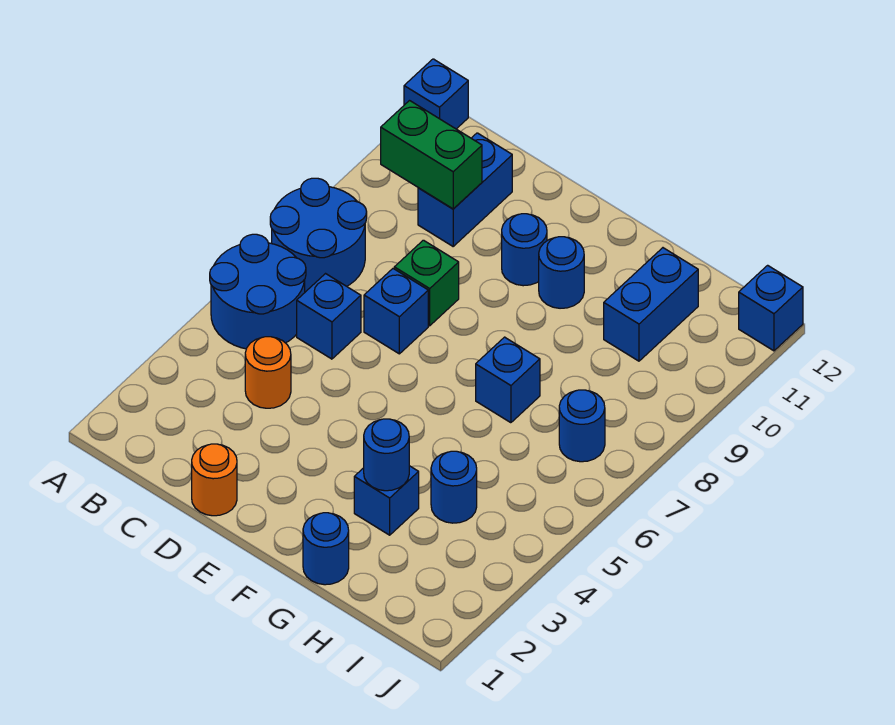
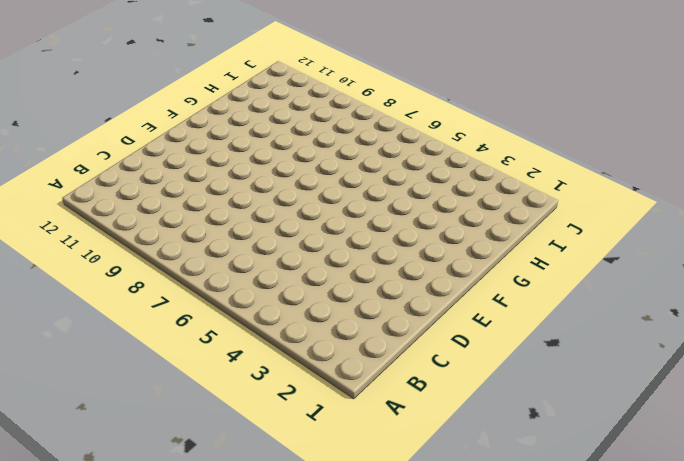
none -> blue 2x2 round brick [210,234,306,349]
none -> blue 2x2 round brick [270,178,367,292]
none -> blue 1x1 brick [404,59,468,129]

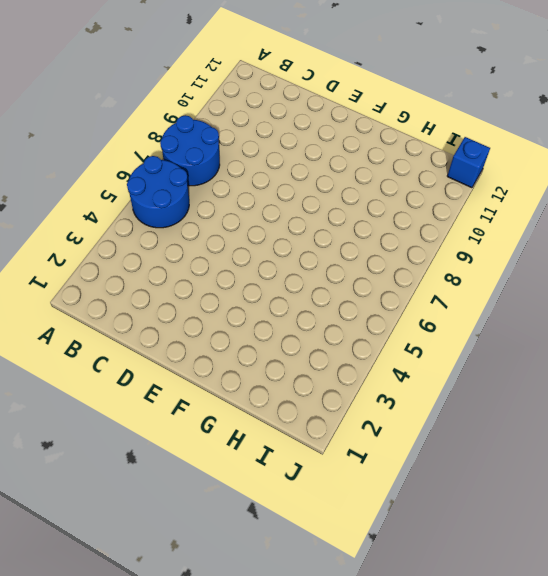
none -> blue 1x1 brick [404,59,468,129]
none -> orange 1x1 round brick [245,337,291,408]
none -> blue 1x1 brick [297,274,361,359]

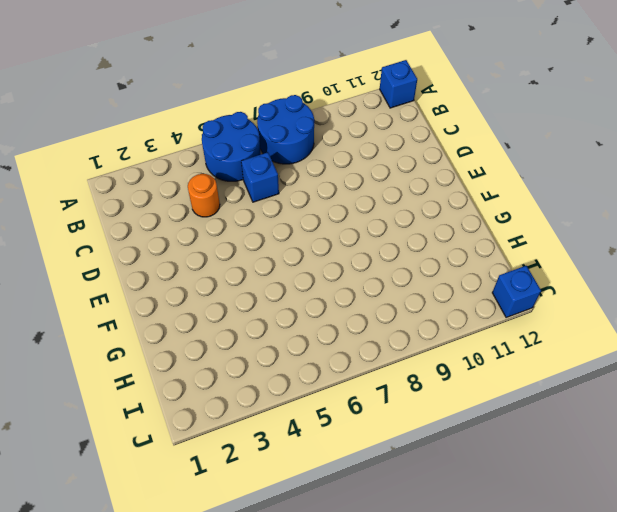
none -> blue 1x2 brick [418,133,512,246]
none -> orange 1x1 round brick [192,444,237,516]
none -> blue 1x1 brick [364,269,428,354]

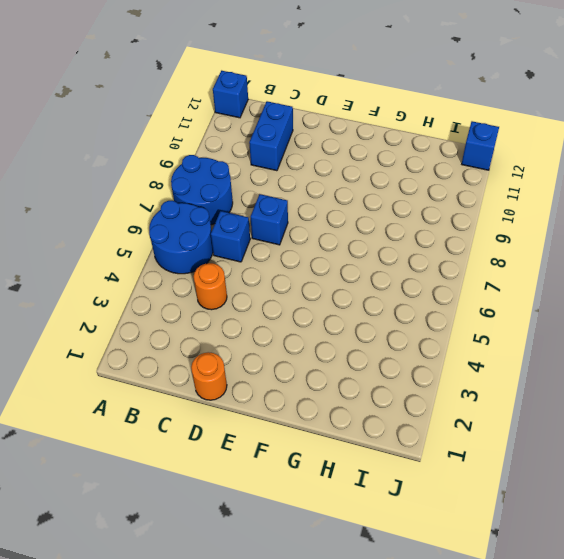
none -> green 1x1 brick [394,240,459,326]
none -> blue 1x1 round brick [502,214,547,286]
none -> blue 1x1 round brick [539,237,584,308]

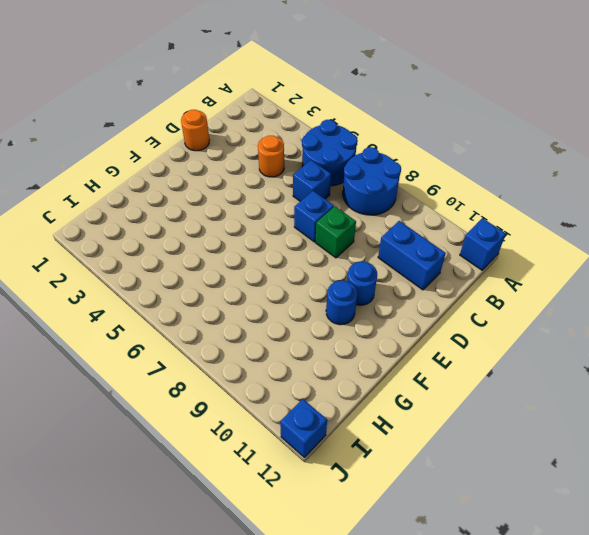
none -> blue 1x1 round brick [303,513,349,585]
none -> blue 1x1 brick [354,466,419,535]
none -> blue 1x1 brick [476,337,540,423]

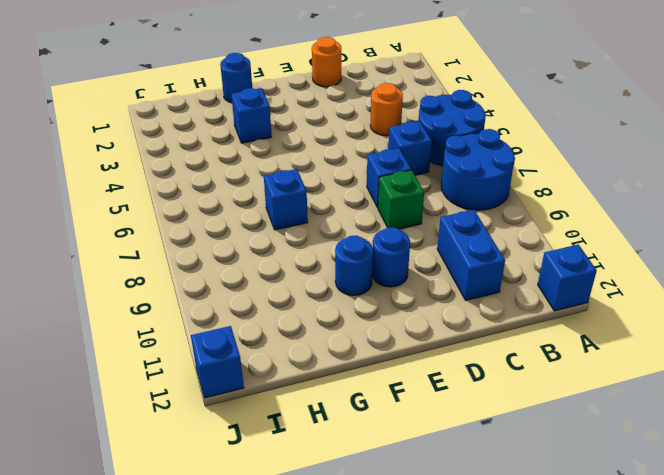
none -> blue 1x1 round brick [431,451,477,523]
none -> blue 1x2 brick [604,248,698,361]
none -> blue 1x1 round brick [559,390,605,462]

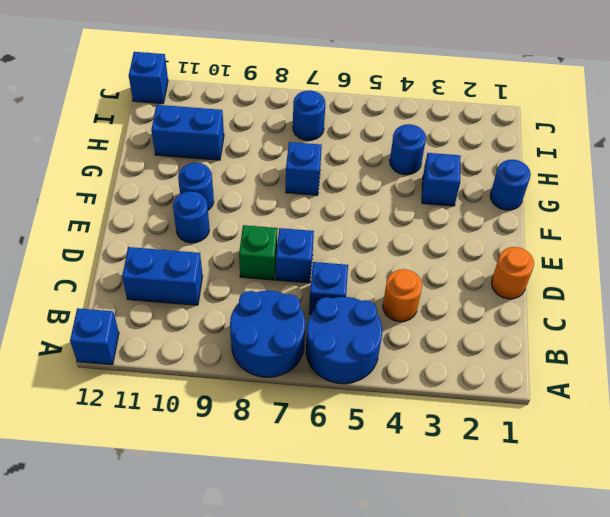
none -> green 1x2 brick [381,101,482,209]
none -> blue 1x1 round brick [364,419,409,491]

